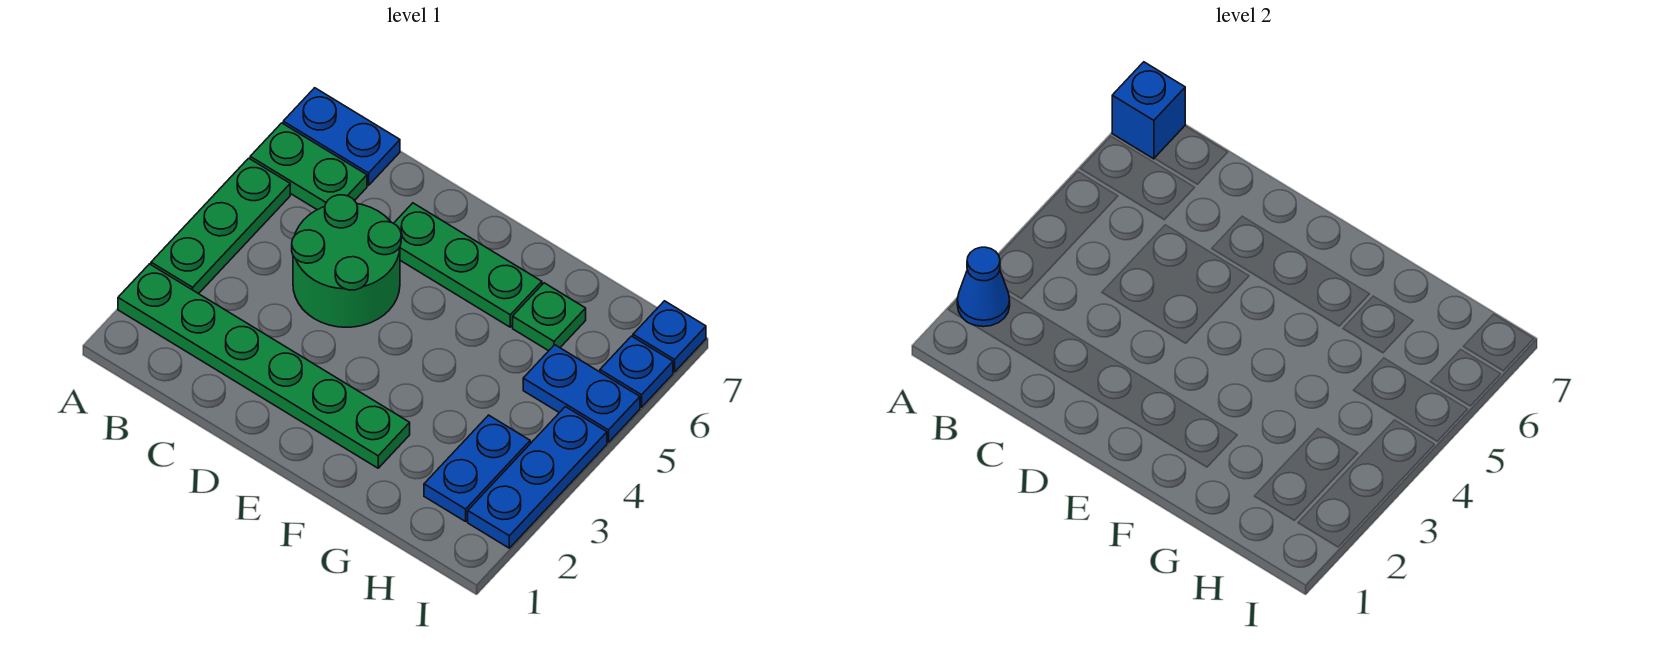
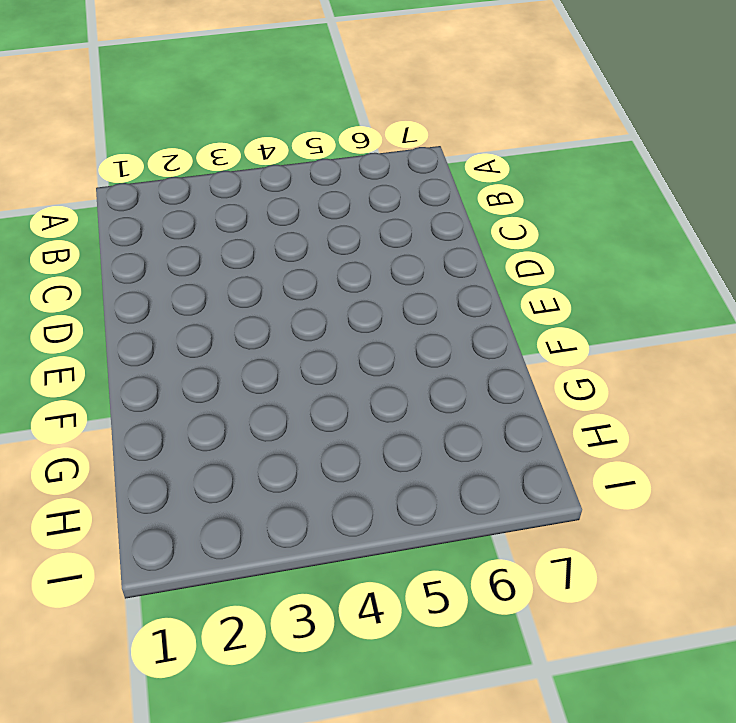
none -> green 1x6 plate [118,264,410,468]
none -> green 1x3 plate [151,158,290,294]
none -> green 1x2 plate [250,123,367,210]

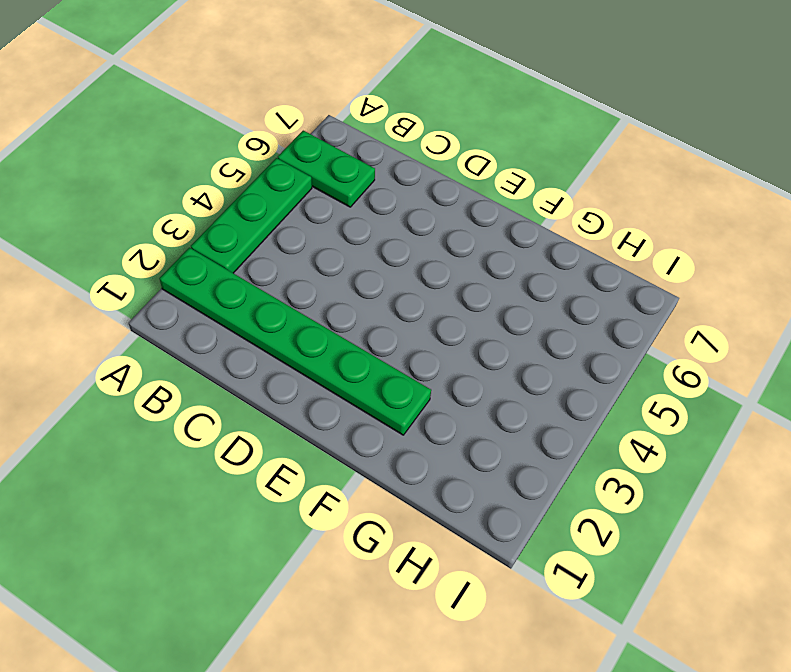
none -> blue 1x2 plate [283,88,400,185]
none -> green 2x2 round brick [292,195,401,327]
none -> green 1x3 plate [394,203,542,327]

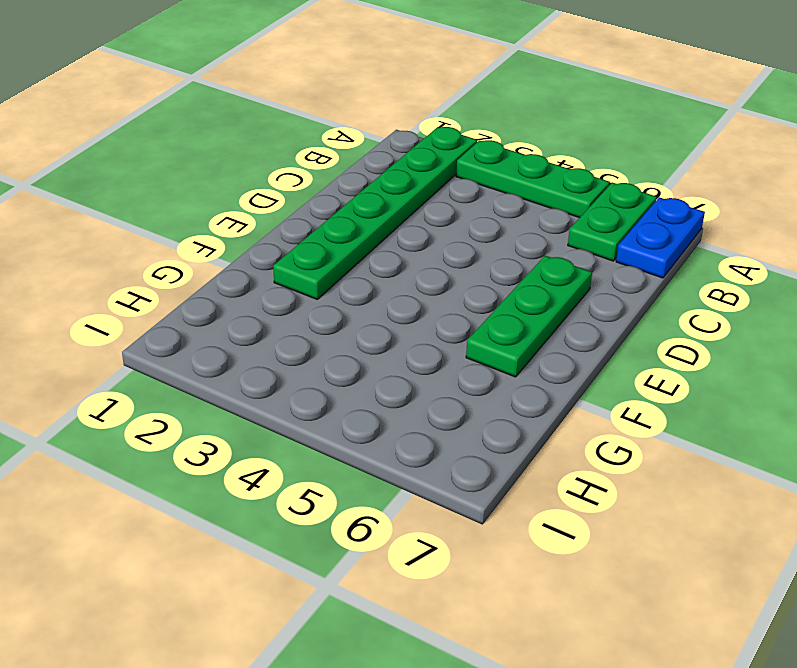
none -> green 2x2 round brick [292,195,401,327]
none -> green 1x1 plate [513,283,586,351]
none -> blue 1x2 plate [424,415,530,521]

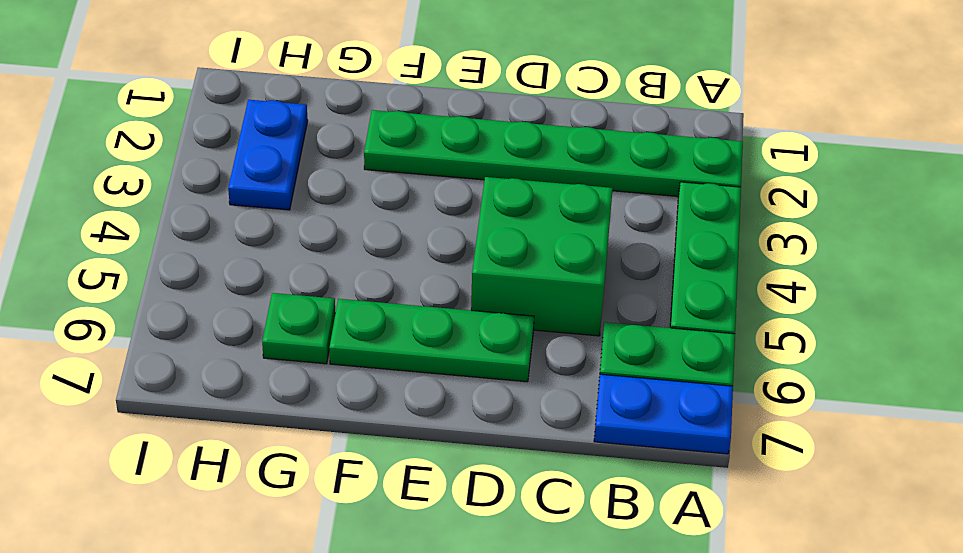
green 2x2 brick [471,177,613,336] -> green 2x2 round brick [292,195,401,327]
none -> blue 1x2 plate [523,345,640,442]
none -> blue 1x3 plate [468,407,607,548]
none -> blue 1x1 plate [600,336,673,407]

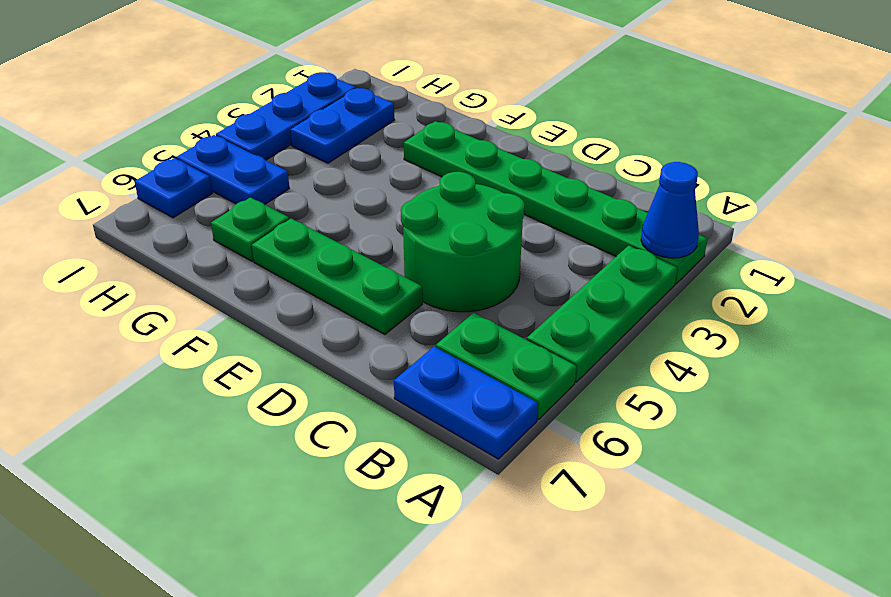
none -> blue 1x1 plate [633,301,706,372]
none -> blue 1x1 brick [1112,62,1185,159]

